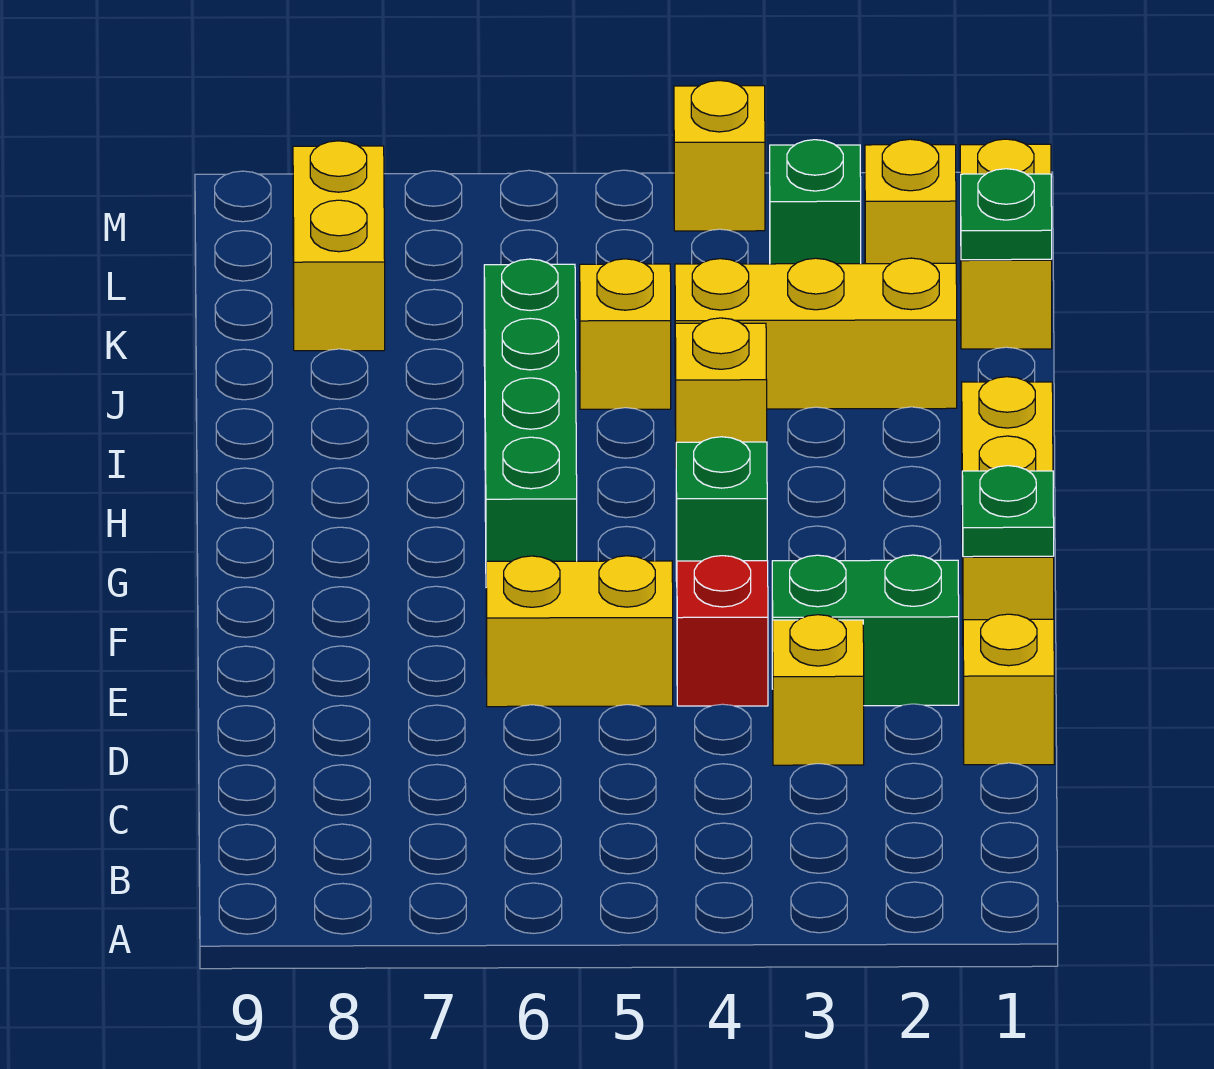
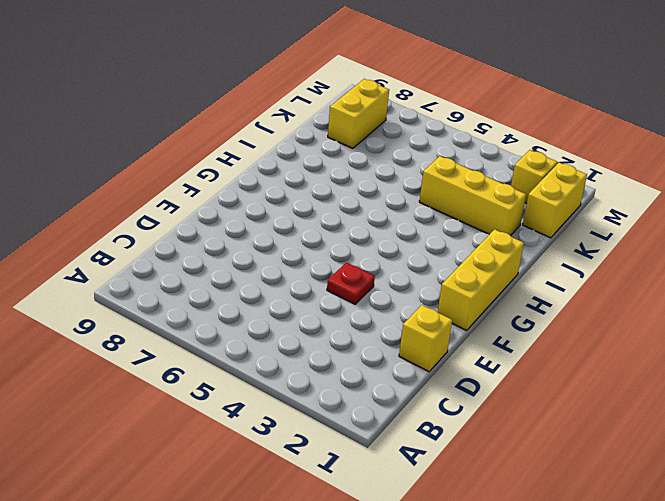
red 1x1 plate [327,262,375,304] -> red 1x1 brick [677,556,768,706]
none -> yellow 1x1 brick [773,615,864,765]
none -> green 1x2 brick [772,555,959,706]
none -> yellow 1x2 brick [486,556,673,707]

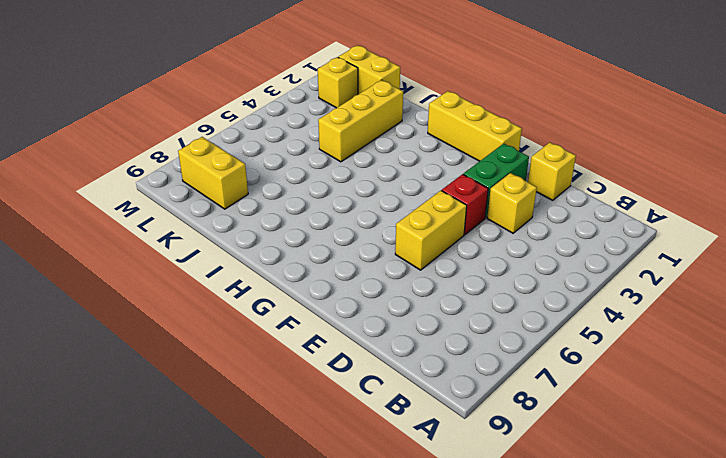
none -> green 1x1 brick [676,437,767,581]
none -> green 1x4 brick [484,259,577,562]
none -> yellow 1x1 brick [675,318,767,443]

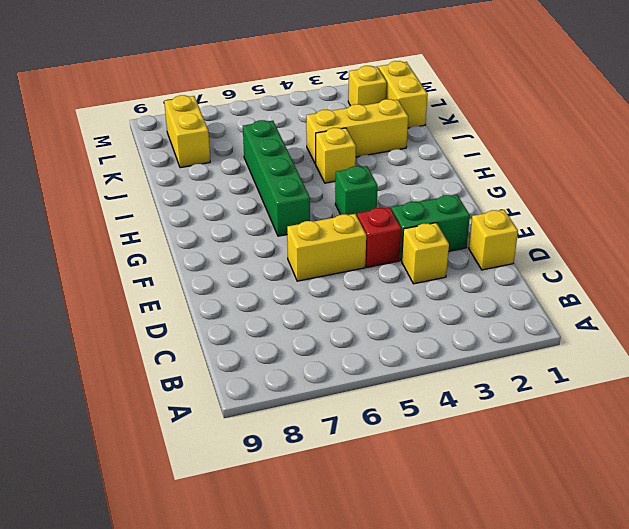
none -> yellow 1x3 brick [962,377,1054,620]
none -> yellow 1x1 brick [580,259,671,409]
none -> green 1x1 brick [770,140,861,264]

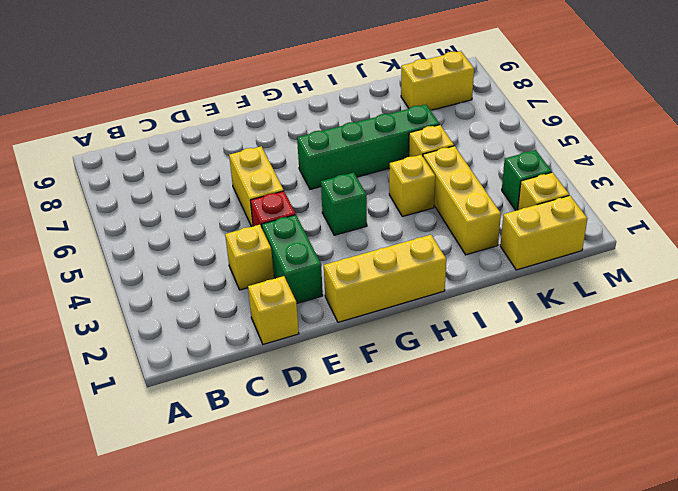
none -> yellow 1x1 brick [674,81,765,231]
none -> green 1x1 plate [962,466,1054,557]
none -> green 1x1 plate [961,169,1052,260]

